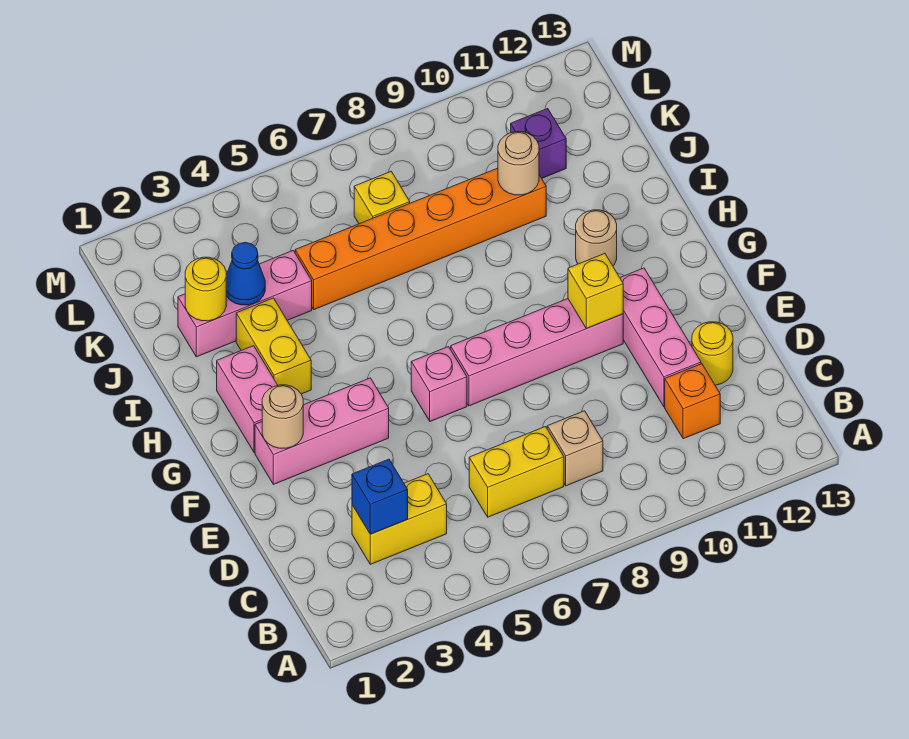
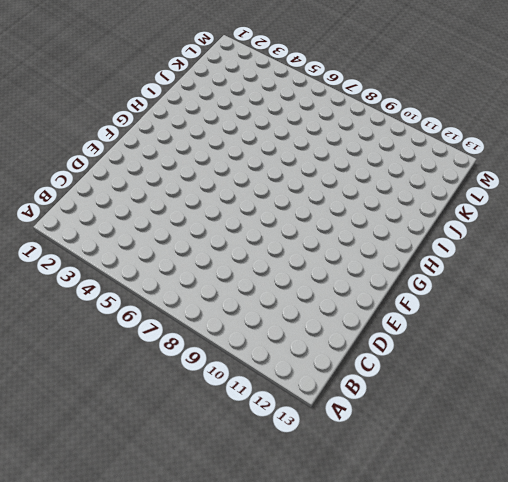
none -> yellow 1x2 brick [352,474,447,564]
none -> yellow 1x2 brick [469,427,564,517]
none -> tan 1x1 brick [547,411,603,486]

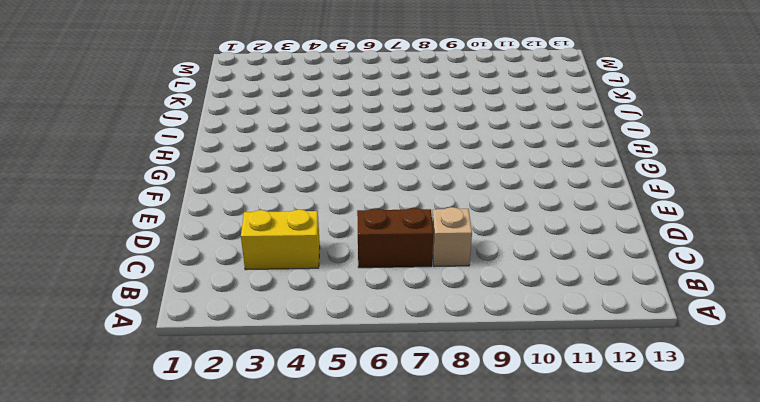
brown 1x2 brick [357,208,433,268] -> yellow 1x2 brick [469,427,564,517]
none -> orange 1x1 brick [665,364,720,439]
none -> pink 1x3 brick [620,268,701,407]
none -> yellow 1x1 round brick [692,322,733,385]

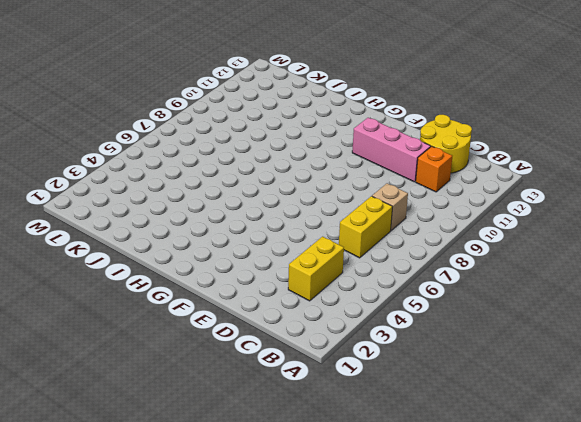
yellow 2x2 round brick [420,115,472,173] -> yellow 1x1 round brick [692,322,733,385]
none -> pink 1x3 brick [255,378,389,484]
none -> pink 1x1 brick [411,347,467,421]
none -> pink 1x4 brick [451,299,623,406]

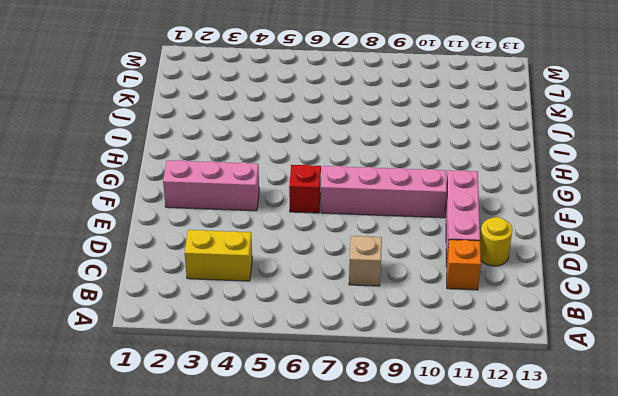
red 1x1 brick [289,164,321,213] -> pink 1x1 brick [411,347,467,421]
none -> yellow 1x2 brick [469,427,564,517]
none -> pink 1x2 brick [217,346,278,453]
none -> yellow 1x2 brick [236,298,311,394]

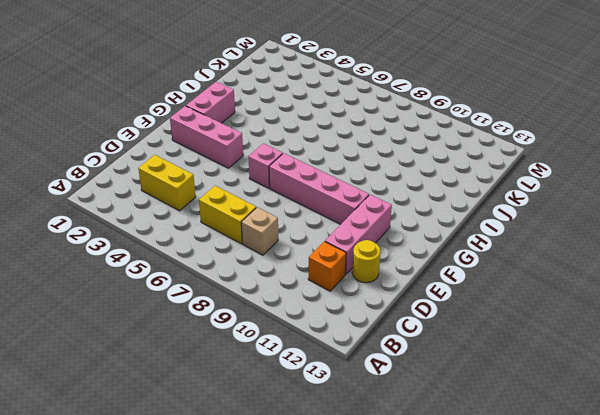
none -> yellow 1x2 brick [236,298,311,394]
none -> tan 1x1 round brick [576,210,617,266]
none -> pink 1x3 brick [178,251,312,357]

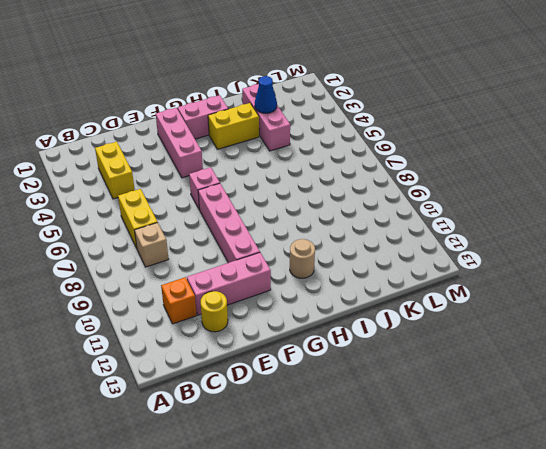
none -> orange 1x6 brick [295,168,546,310]
none -> yellow 1x1 brick [354,172,410,224]
none -> purple 1x1 brick [511,108,566,178]

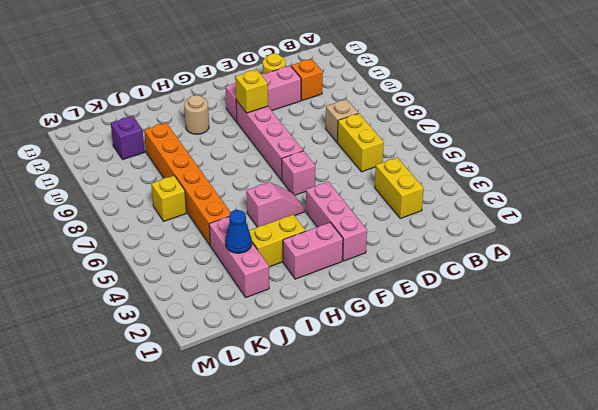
pink 1x2 slope [246,182,304,227] -> none
none -> blue 1x1 brick [352,459,408,534]
none -> tan 1x1 round brick [262,385,303,448]
none -> yellow 1x1 round brick [185,257,226,321]

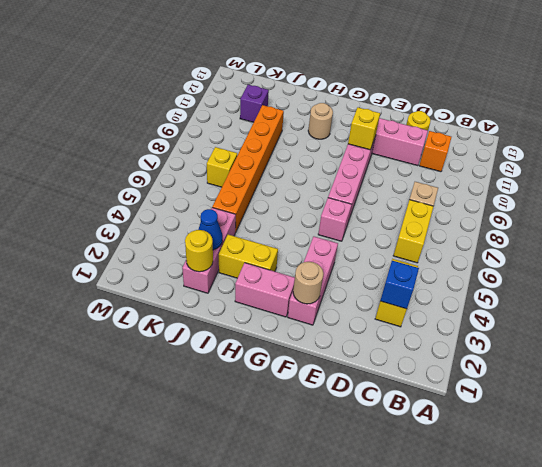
none -> tan 1x1 round brick [498,132,539,195]

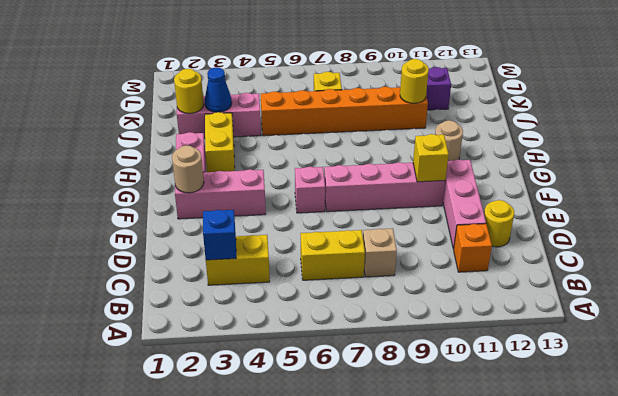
yellow 1x1 round brick [400,59,429,103] -> tan 1x1 round brick [498,132,539,195]

